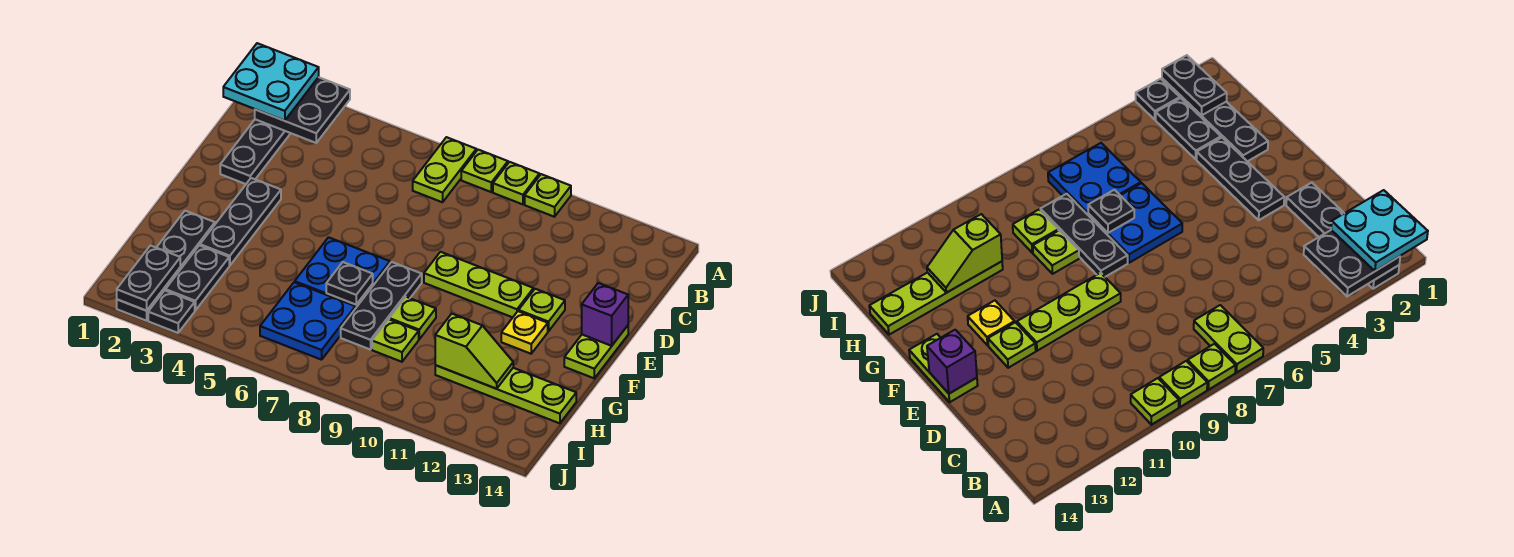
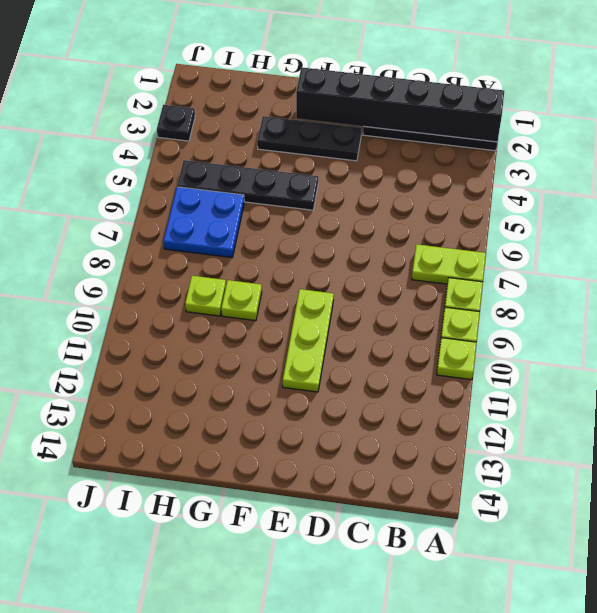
black 1x6 brick [296,67,504,142] -> black 2x2 plate [255,77,350,143]
black 1x4 plate [177,160,318,210] -> black 1x4 plate moved to [117,211,215,321]
none -> lime 1x1 plate [519,289,565,331]
none -> lime 1x2 plate [564,326,628,378]
none -> blue 2x2 plate [295,237,390,309]

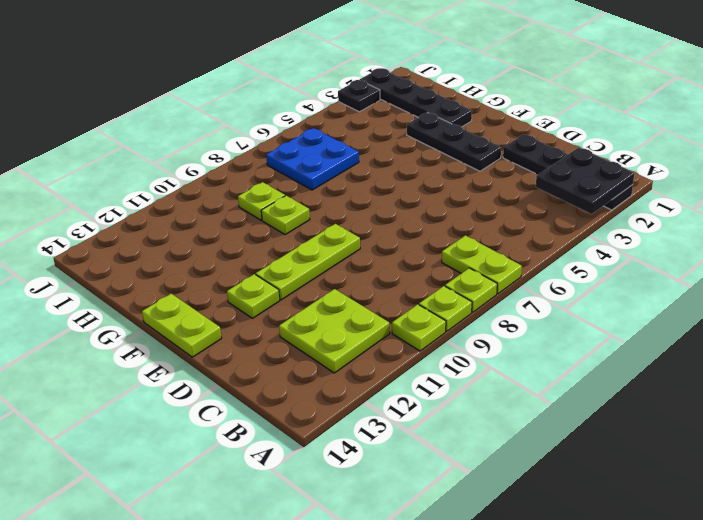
lime 2x2 plate [279,289,390,373] -> none
none -> blue 2x2 plate [295,237,390,309]
none -> black 1x3 plate [341,262,422,350]
none -> yellow 1x1 plate [501,311,548,354]

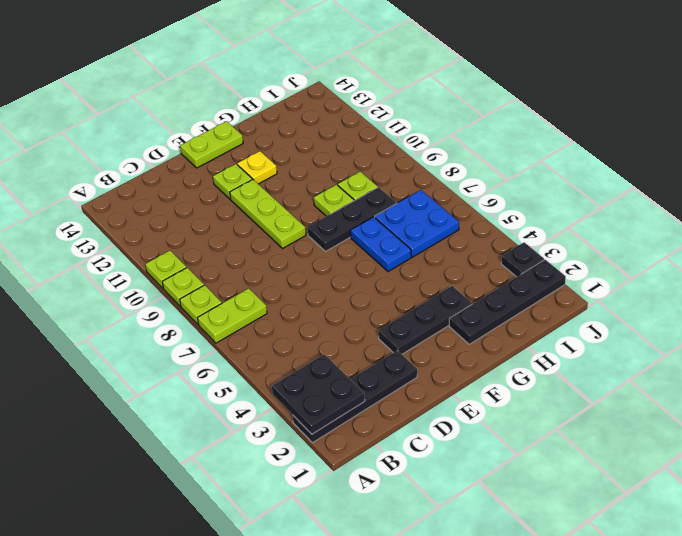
blue 1x2 plate [350,217,411,272] -> blue 2x2 plate [295,237,390,309]
none -> black 1x2 plate [165,245,229,311]
none -> lime 1x4 plate [435,365,576,423]
none -> purple 1x1 brick [582,283,628,346]

